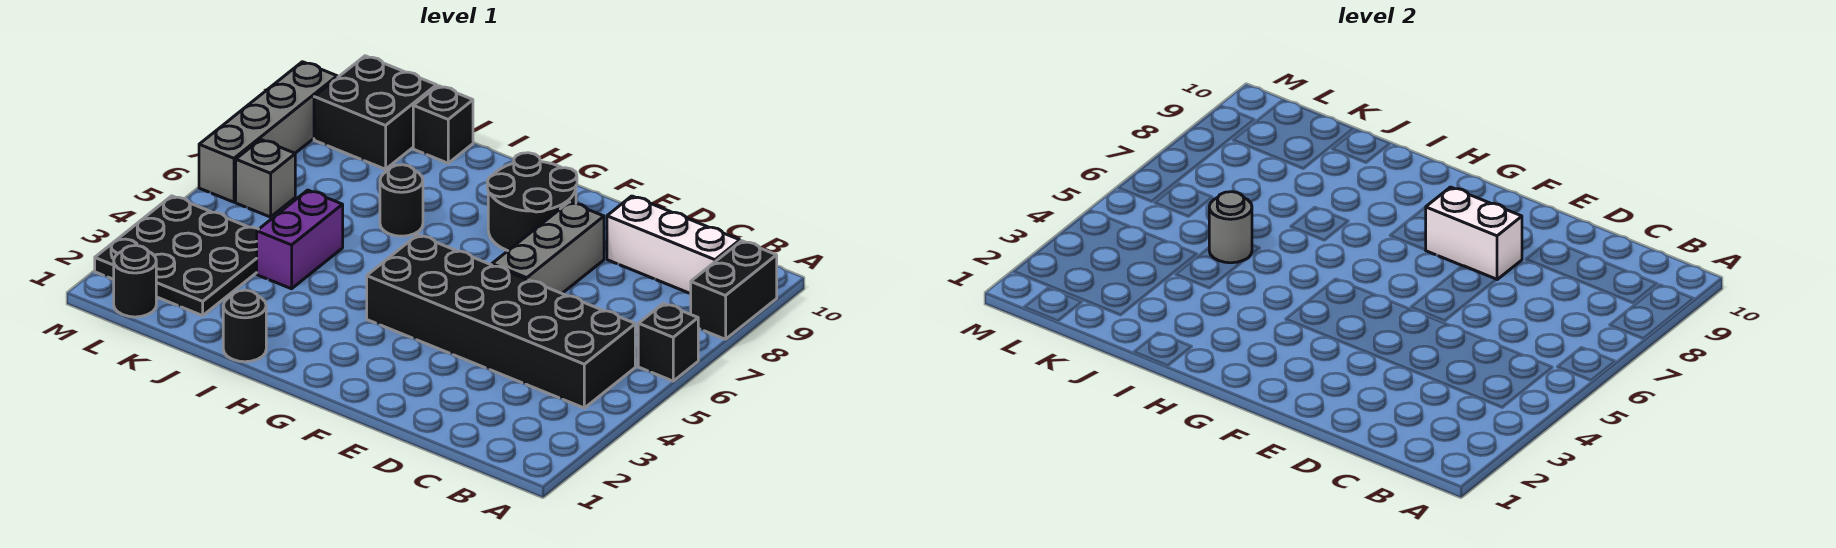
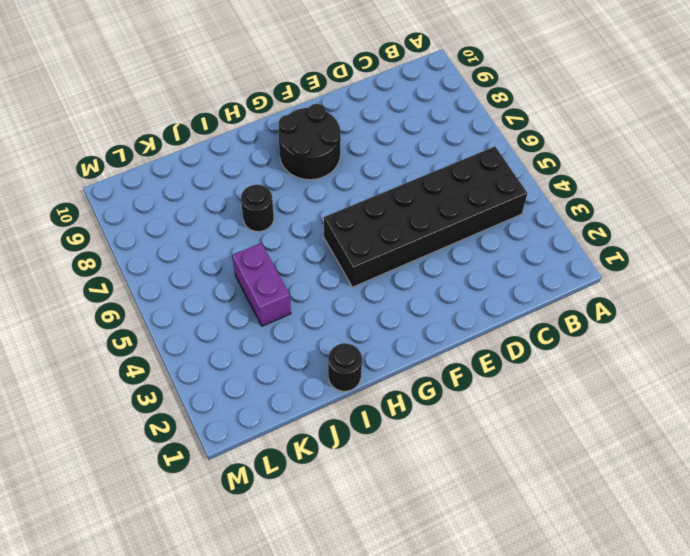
none -> black 1x1 brick [638,303,698,381]
none -> black 1x2 brick [691,241,777,339]
none -> white 1x3 brick [607,196,740,294]

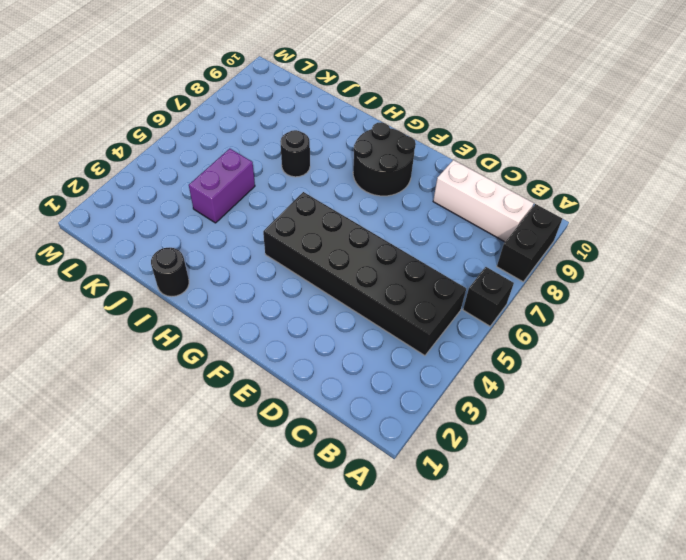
none -> grey 1x3 brick [492,202,604,293]
none -> black 1x1 brick [413,86,473,163]
none -> black 3x3 plate [95,196,258,316]

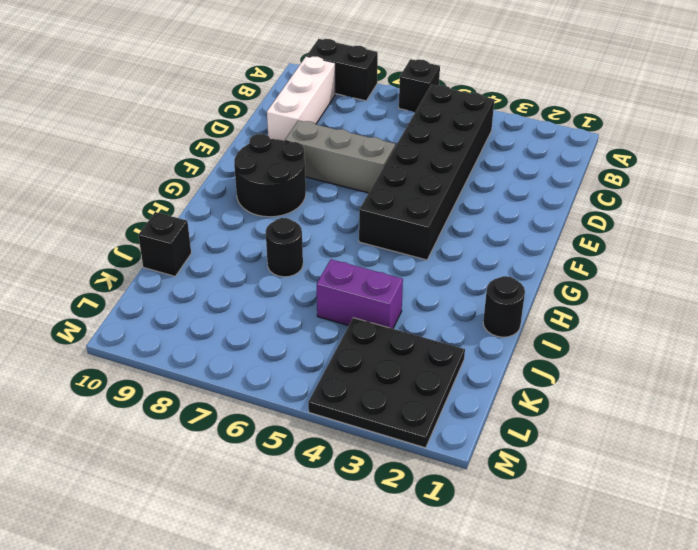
none -> black 2x2 brick [314,56,437,169]
none -> black 1x1 round brick [114,245,156,317]
none -> grey 1x1 brick [236,139,295,217]

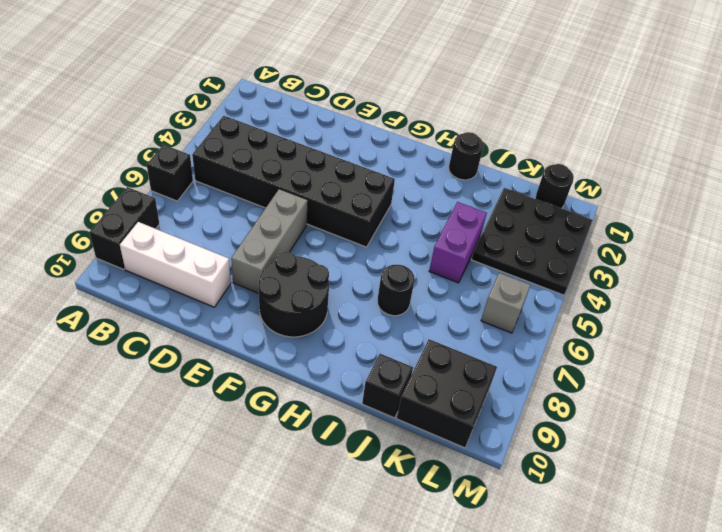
none -> grey 1x4 brick [199,62,337,202]
none -> white 1x2 brick [1426,187,1522,280]
none -> grey 1x1 round brick [1209,192,1252,263]

